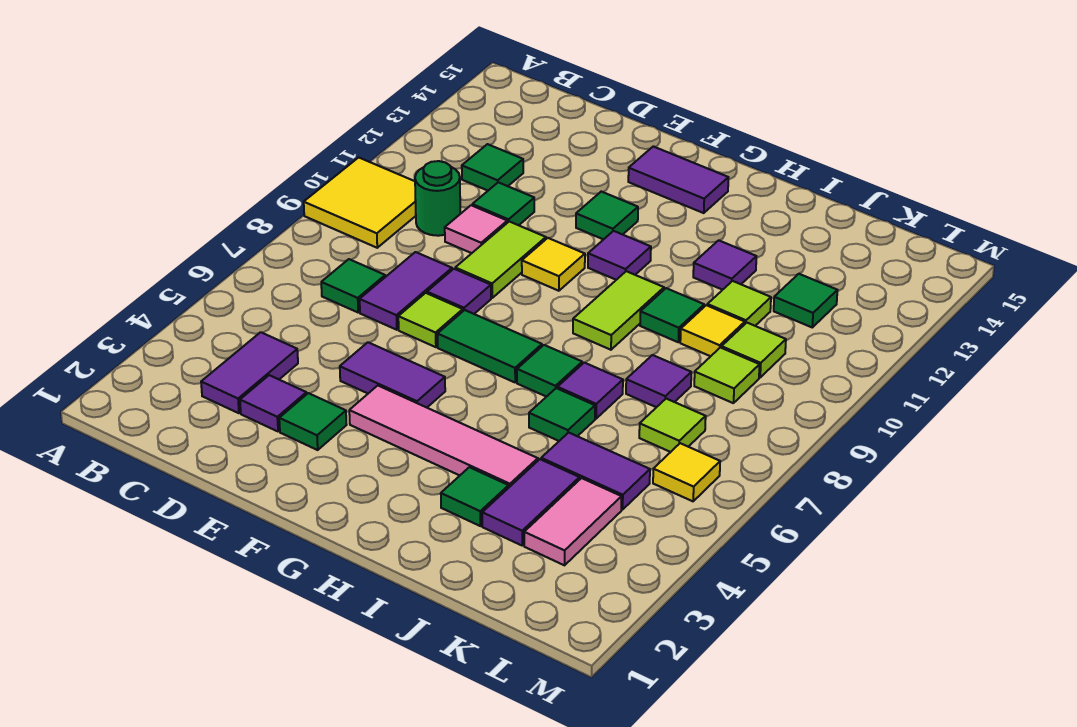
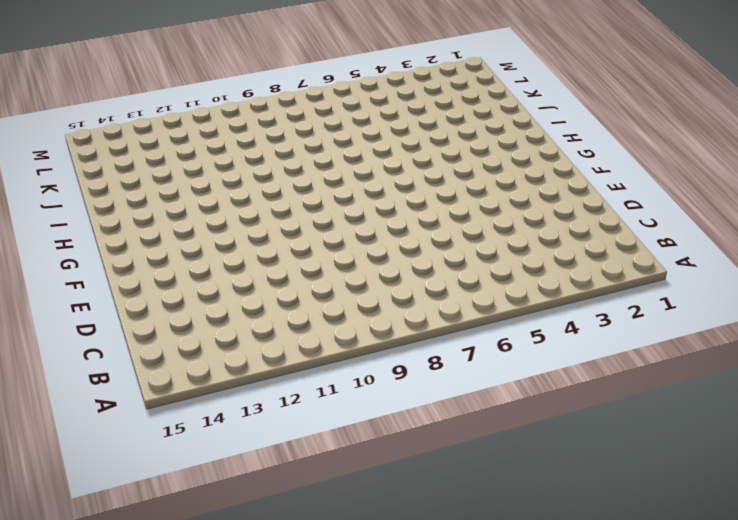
none -> yellow 2x2 tile [304,157,416,248]
none -> purple 1x2 tile [201,332,298,413]
none -> green 1x1 tile [321,259,385,312]
none -> green 1x1 round brick [415,161,460,236]

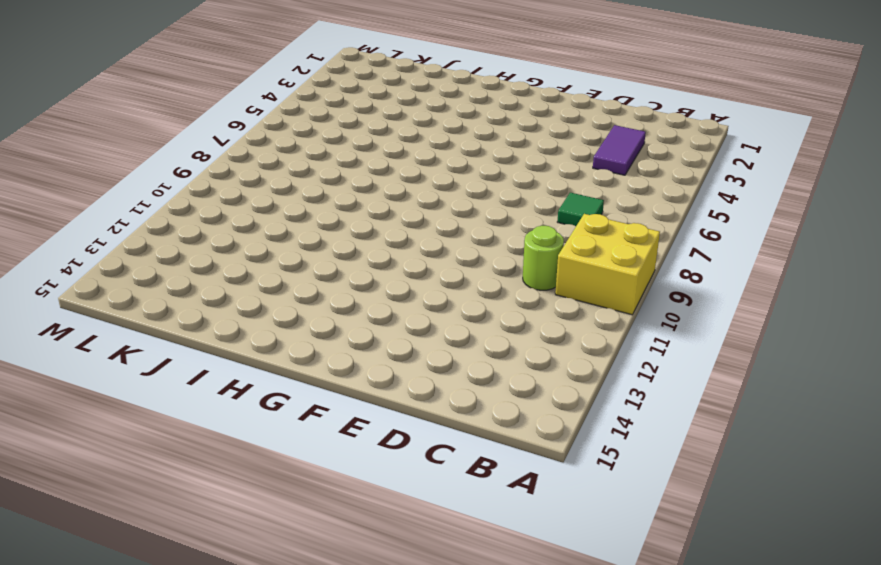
yellow 2x2 brick [555,214,660,315] -> yellow 2x2 tile [304,157,416,248]
lime 1x1 round brick [523,226,564,290] -> green 1x1 round brick [415,161,460,236]
none -> green 1x1 tile [462,144,523,191]
none -> purple 1x1 tile [240,375,307,431]
none -> purple 1x2 tile [360,252,452,330]
none -> pink 1x1 tile [445,205,507,253]

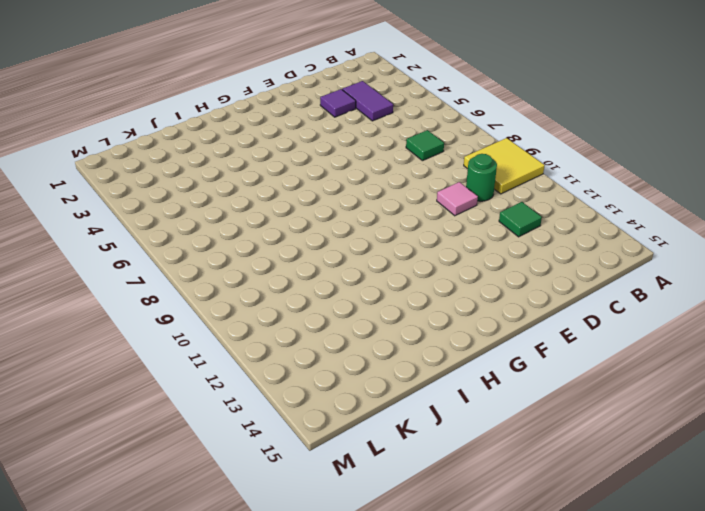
none -> purple 1x2 tile [360,252,452,330]
none -> green 1x1 tile [472,182,534,225]
none -> green 1x1 tile [279,393,347,450]
none -> purple 1x2 tile [340,342,445,408]

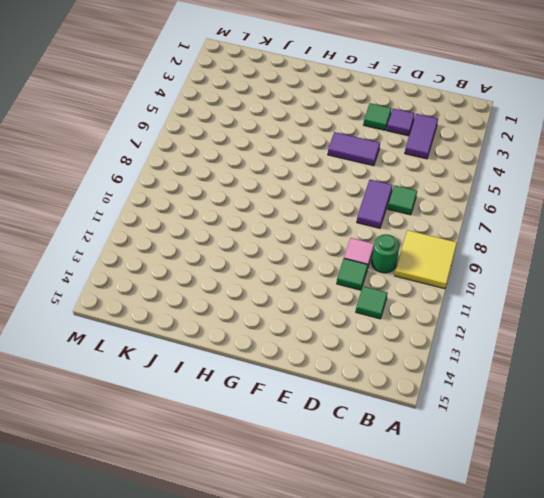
none -> lime 1x1 tile [398,293,463,347]
none -> purple 1x1 tile [427,269,491,314]
none -> lime 1x2 tile [455,222,546,298]
none -> pink 1x4 tile [349,386,538,487]

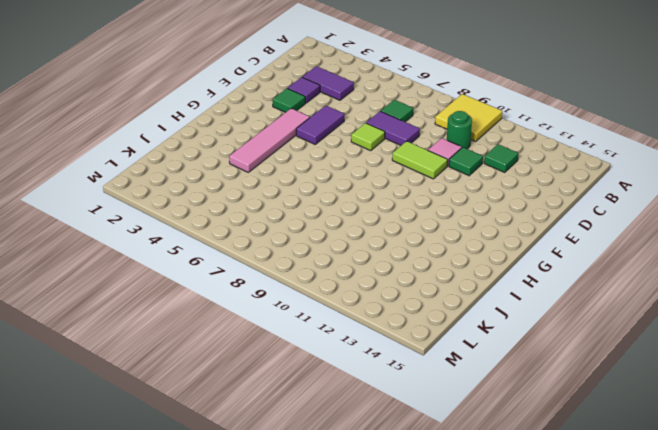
none -> purple 1x1 tile [427,269,491,314]
none -> green 1x2 tile [438,310,542,382]
none -> yellow 1x1 tile [522,238,585,291]
none -> green 1x1 tile [576,192,638,240]

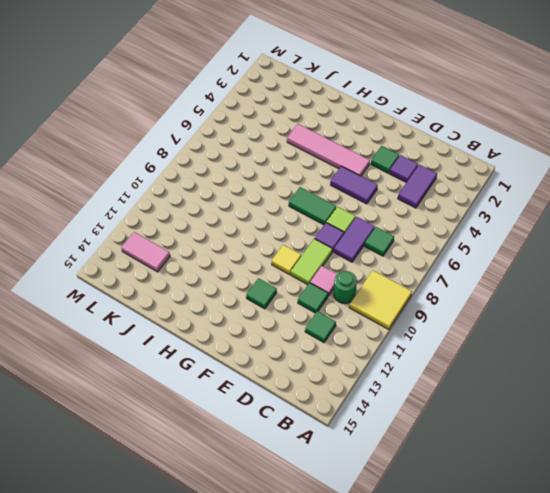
pink 1x2 tile [121,232,170,272] -> pink 1x2 tile turned to [524,478,622,565]
none -> purple 1x2 tile [628,146,728,213]
none -> purple 1x1 tile [588,231,651,280]
none -> green 1x1 tile [517,345,582,397]
none -> lime 1x2 tile [573,271,664,350]

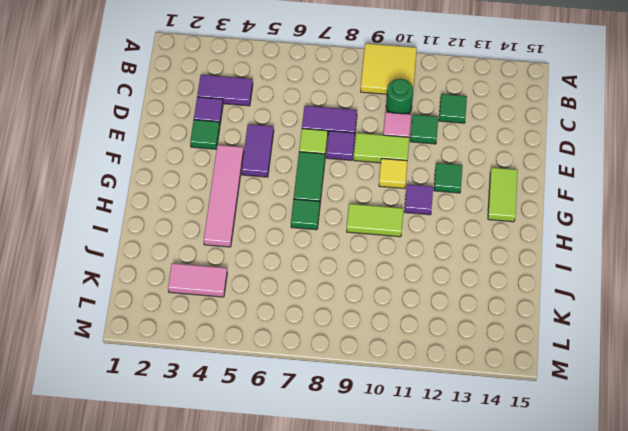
lime 1x2 tile [488,168,518,222] -> purple 1x2 tile [628,146,728,213]
none -> green 1x1 tile [321,259,385,312]
none -> green 1x1 tile [441,467,509,526]
none -> green 1x1 tile [529,388,595,441]
none -> purple 1x1 tile [557,363,623,419]

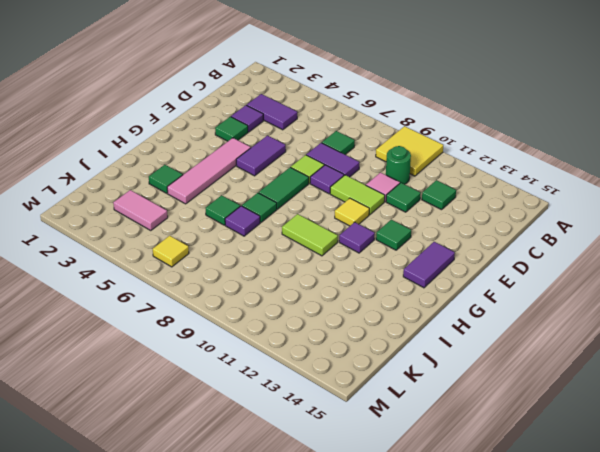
none -> green 1x1 tile [640,288,704,342]
none -> purple 1x1 tile [693,240,756,290]
none -> purple 1x2 tile [482,459,579,545]
none -> purple 1x2 tile [541,433,650,510]

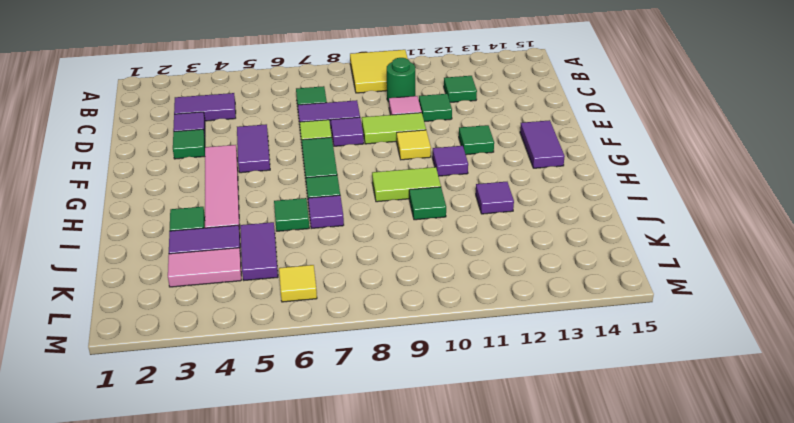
none -> purple 1x1 tile [626,355,691,407]
none -> yellow 1x1 tile [680,305,745,356]
none -> lime 1x1 tile [707,281,771,326]
none -> lime 1x1 tile [639,399,706,452]

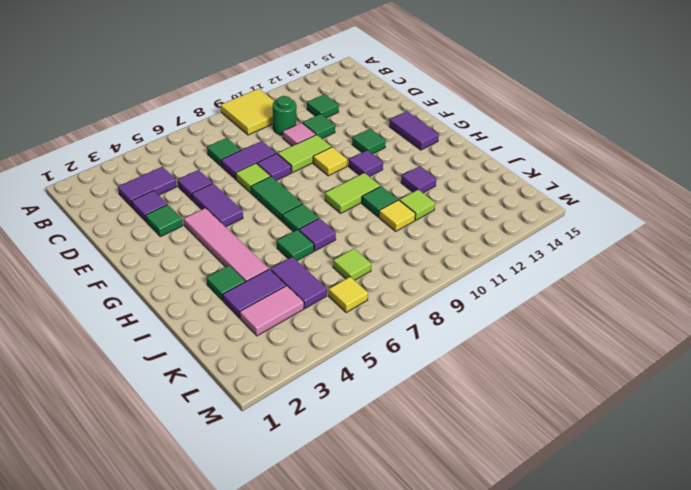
purple 1x1 tile [178,170,212,200] -> purple 1x1 tile moved to [626,355,691,407]
none -> lime 1x1 tile [694,348,760,403]
none -> lime 1x1 tile [722,323,786,377]
none -> green 1x1 tile [774,274,837,327]

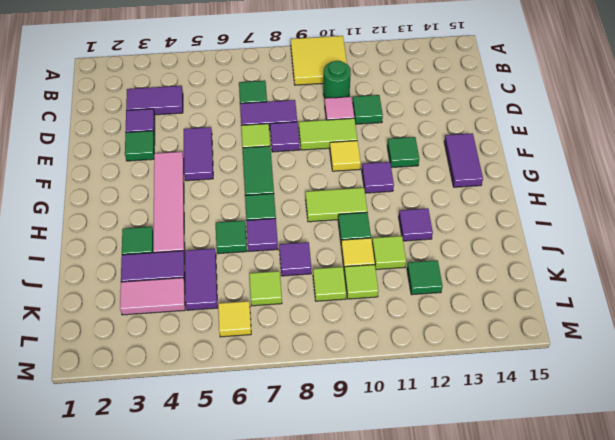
none -> green 1x1 tile [462,144,523,191]

